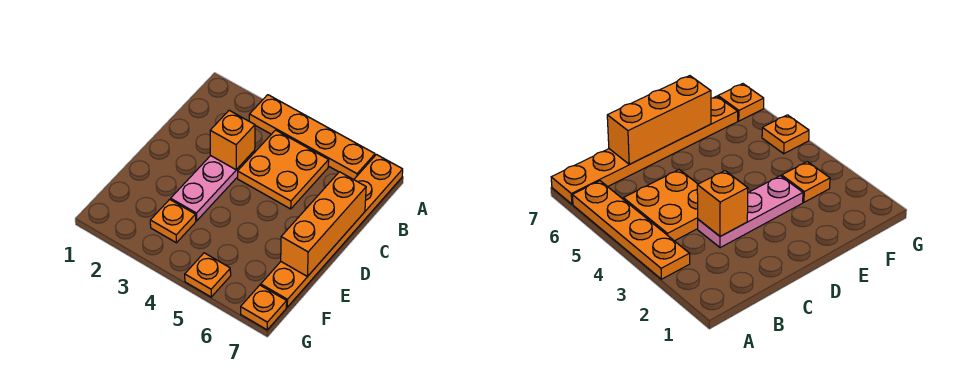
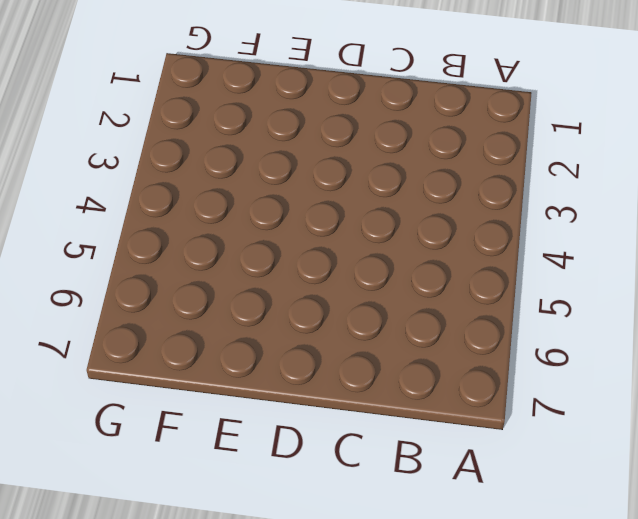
none -> orange 1x4 plate [249,95,375,180]
none -> orange 1x6 plate [261,155,403,307]

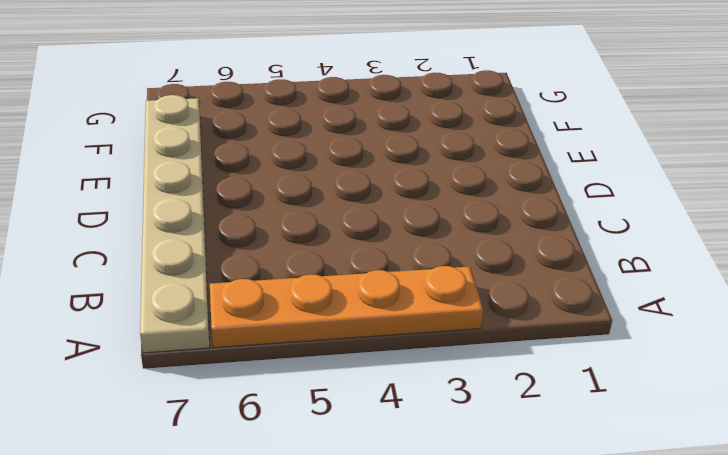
tan 1x6 plate [140,95,210,353] -> orange 1x6 plate [261,155,403,307]
none -> orange 2x2 plate [238,130,329,209]
none -> pink 1x3 plate [171,150,255,221]

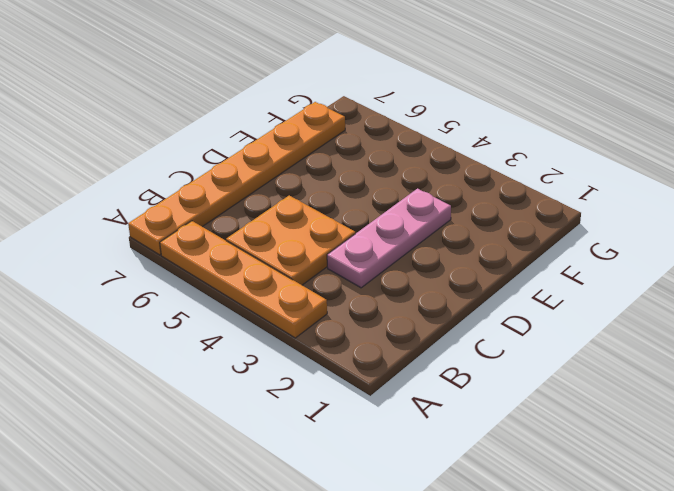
none -> orange 1x1 plate [150,199,196,243]
none -> orange 1x1 plate [185,253,231,297]

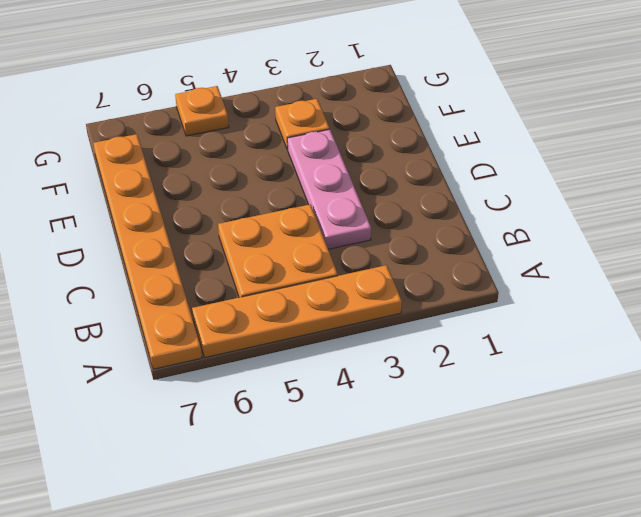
none -> orange 1x1 plate [241,285,287,330]
none -> orange 1x1 brick [210,110,255,170]

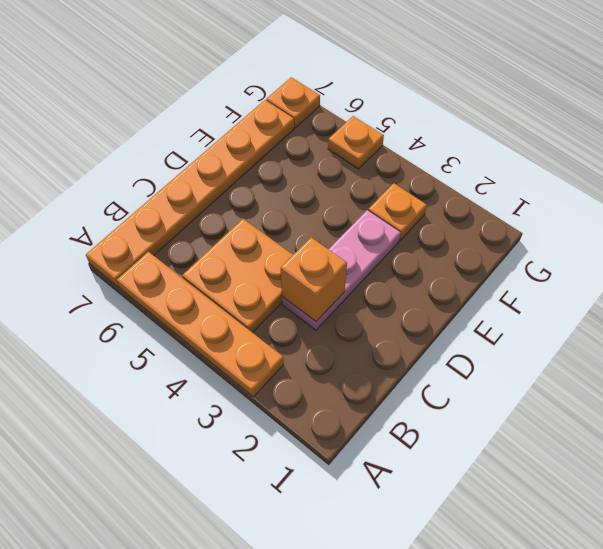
none -> orange 1x3 brick [281,172,366,277]

